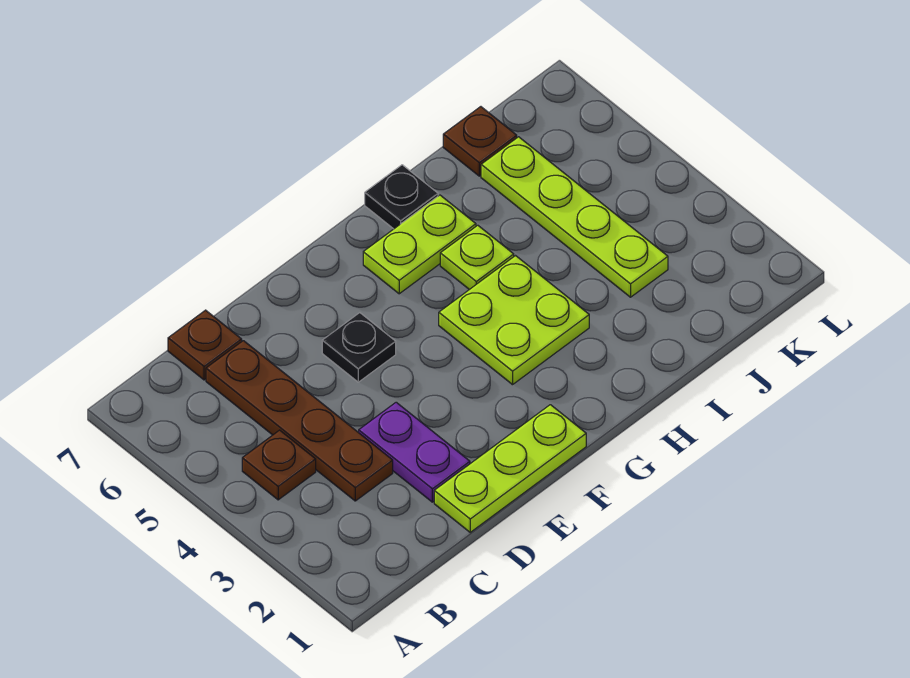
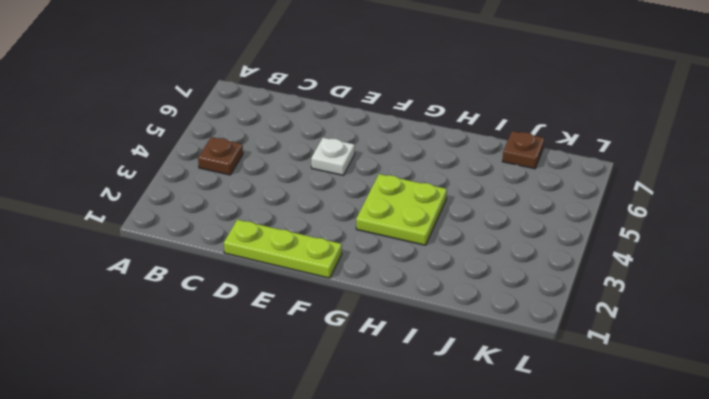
white 1x1 plate [311,138,355,175] -> black 1x1 plate [322,313,396,382]
none -> brown 1x4 plate [206,341,393,501]
none -> brown 1x1 plate [168,310,242,380]
none -> purple 1x2 plate [359,402,470,502]

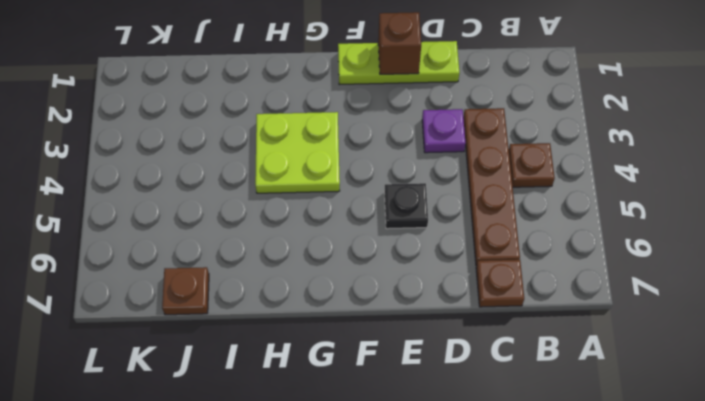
purple 1x1 plate [422,109,466,153] -> purple 1x2 plate [359,402,470,502]
brown 1x1 brick [378,12,421,74] -> none
none -> lime 1x2 plate [363,195,476,294]
none -> lime 1x1 plate [440,225,514,290]
none -> black 1x1 plate [365,165,438,229]

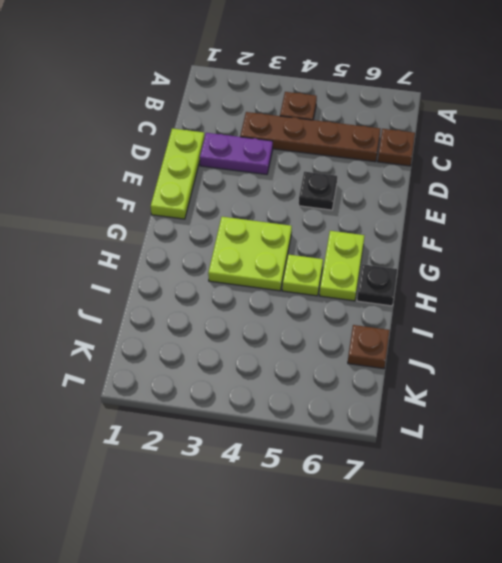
none -> lime 1x4 plate [481,137,668,297]

